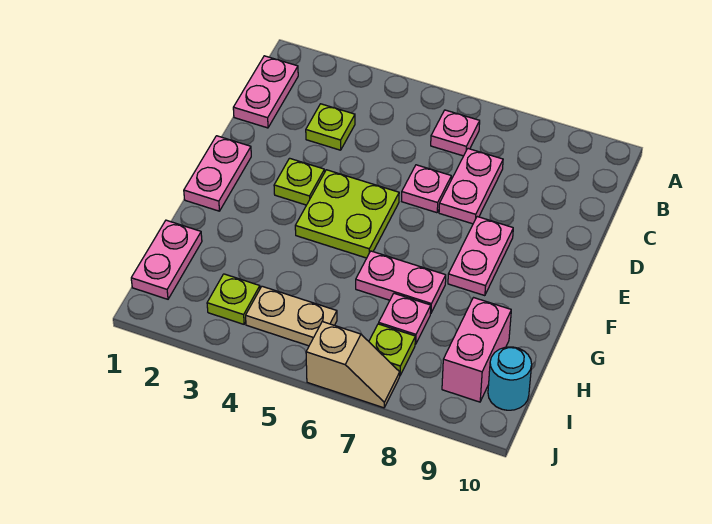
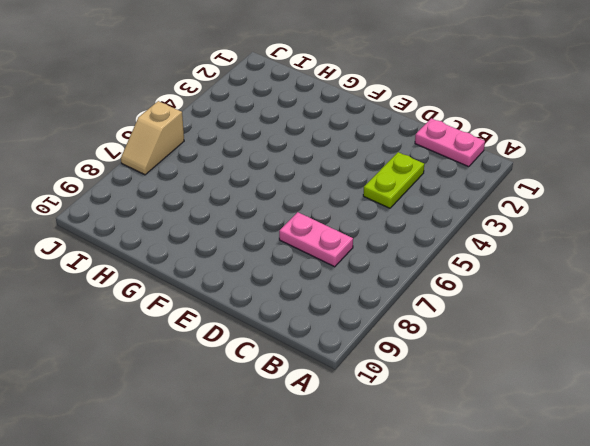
lime 1x2 plate [363,152,424,208] -> lime 1x1 plate [306,104,355,150]
none -> pink 1x1 plate [431,110,480,156]
none -> pink 1x1 plate [402,165,451,213]
none -> pink 1x2 plate [184,136,251,211]

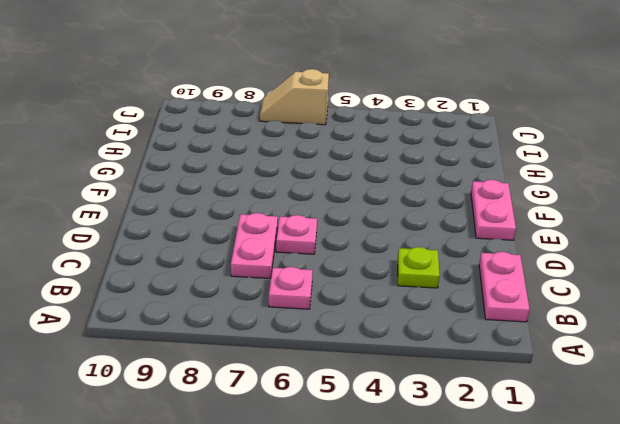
none -> lime 1x1 plate [274,158,325,205]
none -> lime 2x2 plate [295,170,399,258]
none -> pink 1x2 plate [448,217,513,296]

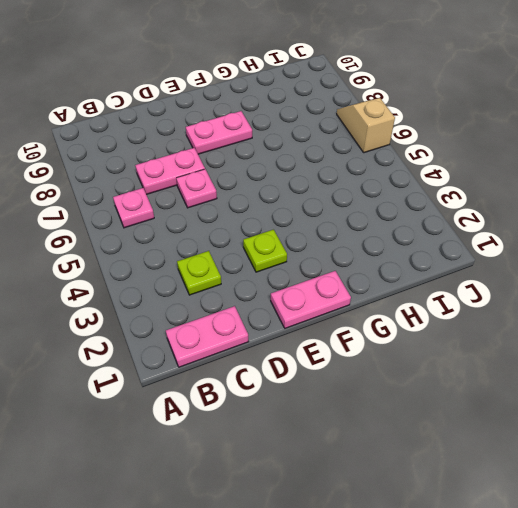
none -> lime 2x2 plate [295,170,399,258]
none -> pink 1x2 plate [356,251,446,313]
none -> pink 1x2 plate [131,220,202,299]

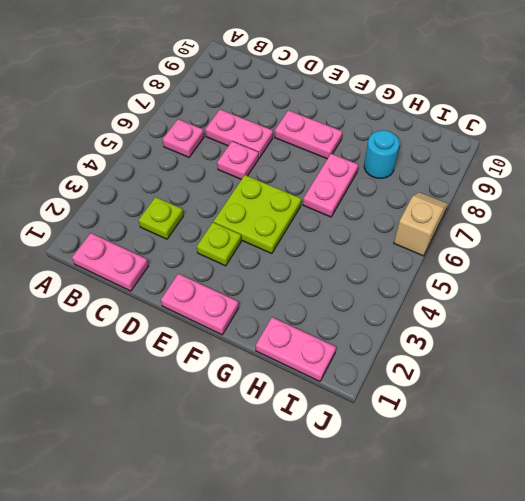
cyan 1x1 round brick [364,130,400,178] -> cyan 1x1 round brick moved to [488,347,532,410]
none -> pink 1x1 plate [379,293,431,344]
none -> pink 1x2 brick [442,298,511,402]
none -> lime 1x1 plate [207,274,260,324]

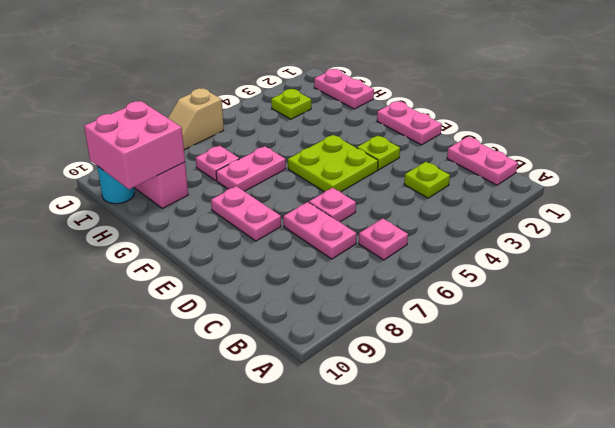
pink 2x2 brick [84,101,185,189] -> none
none -> tan 1x2 plate [246,286,337,346]
none -> lime 1x1 plate [369,324,415,375]

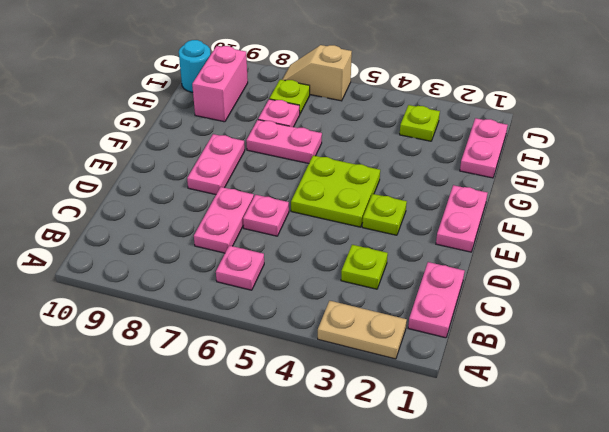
tan 1x2 plate [318,301,407,359] -> tan 1x2 plate moved to [246,286,337,346]

